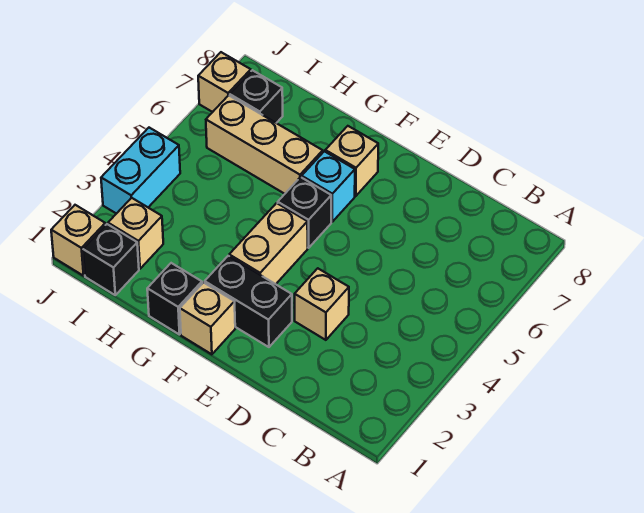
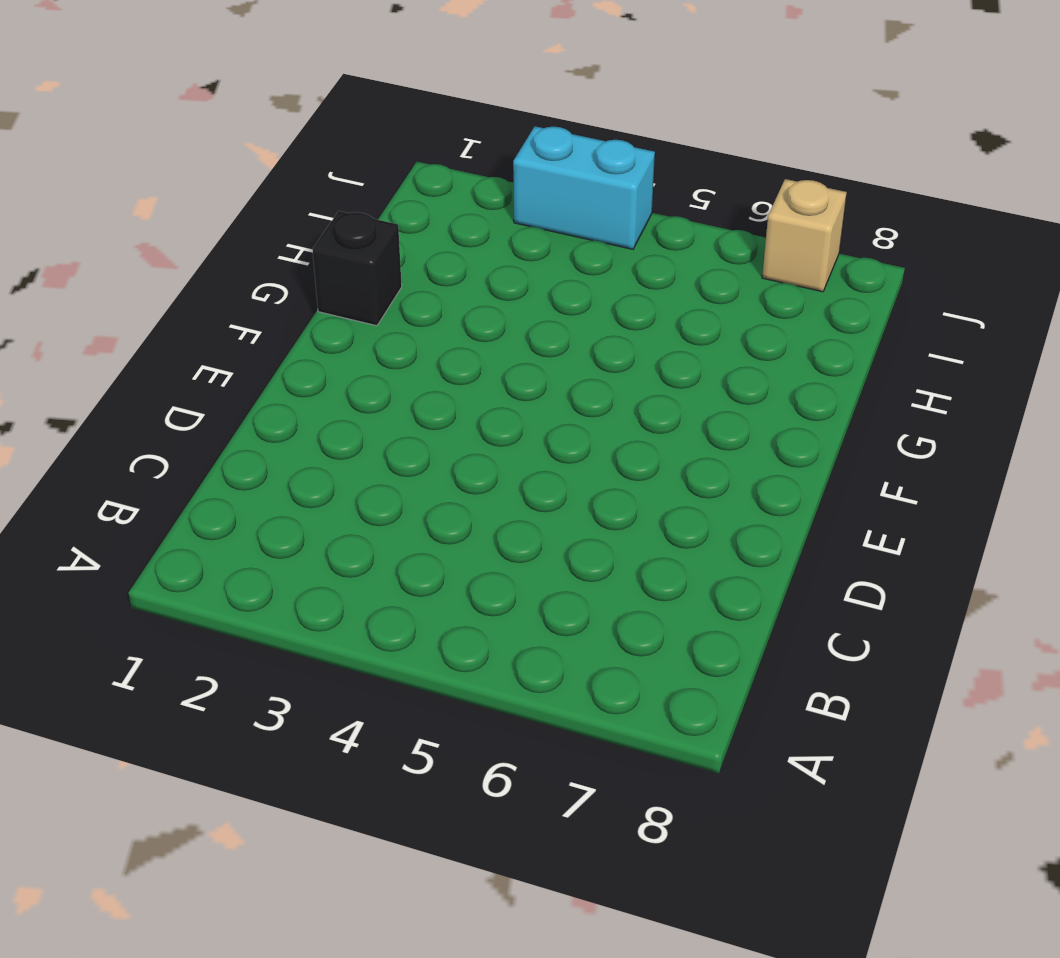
none -> tan 1x1 brick [295,268,349,340]
none -> black 1x2 brick [205,256,292,347]
none -> tan 1x1 brick [180,283,235,354]

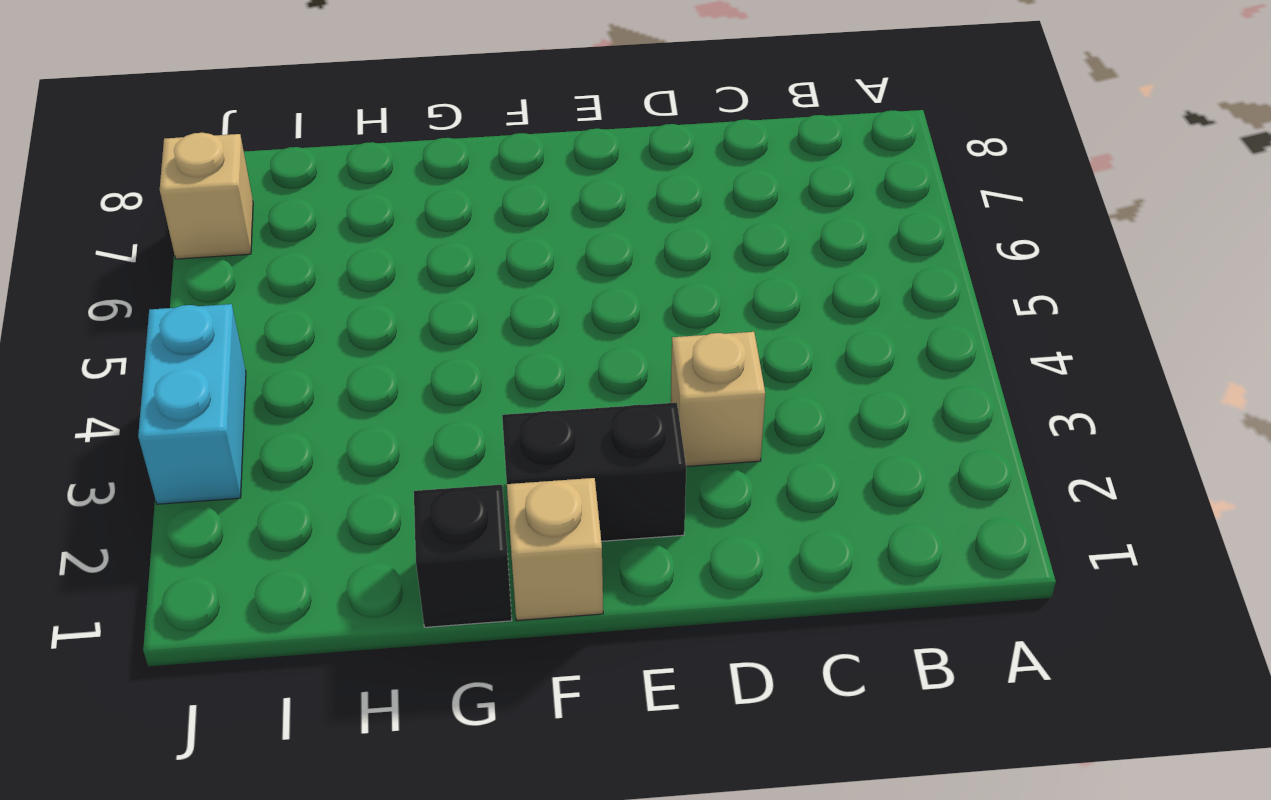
none -> tan 1x2 brick [229,203,308,284]
none -> black 1x1 brick [278,177,331,248]
none -> cyan 1x1 brick [302,151,355,222]

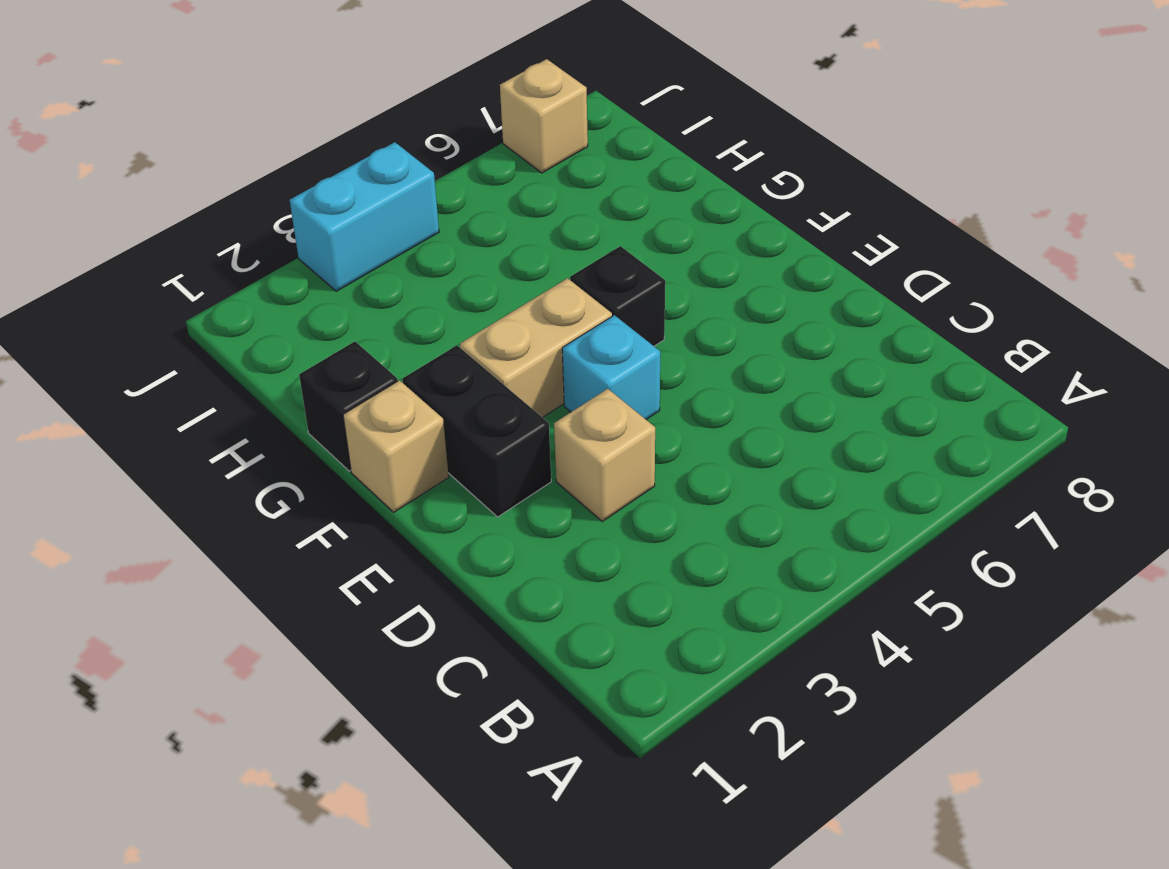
cyan 1x1 brick [562,315,660,419] -> cyan 1x1 brick moved to [302,151,355,222]
none -> tan 1x1 brick [325,126,378,196]
none -> tan 1x3 brick [206,95,323,194]
none -> black 1x1 brick [83,224,139,295]

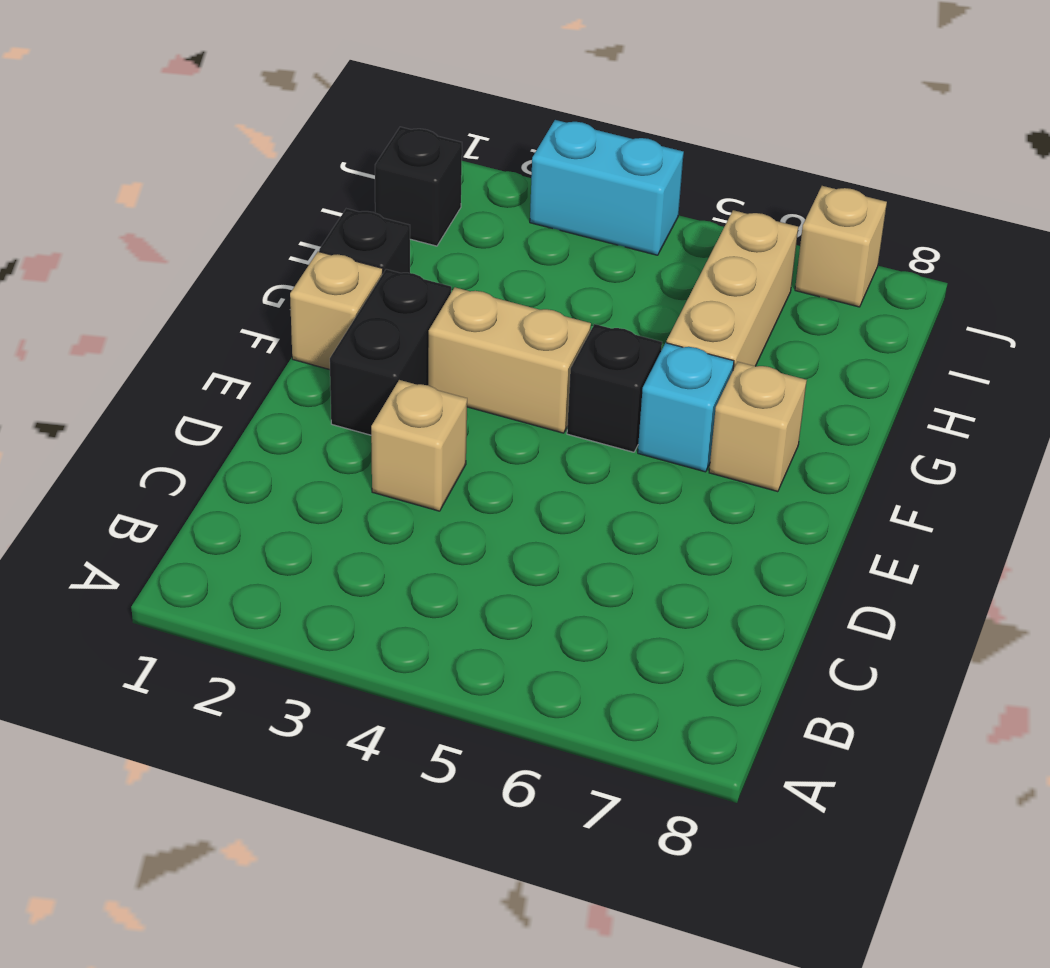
none -> tan 1x1 brick [108,198,163,269]
none -> black 1x1 brick [230,70,283,123]
none -> tan 1x1 brick [51,205,105,276]

